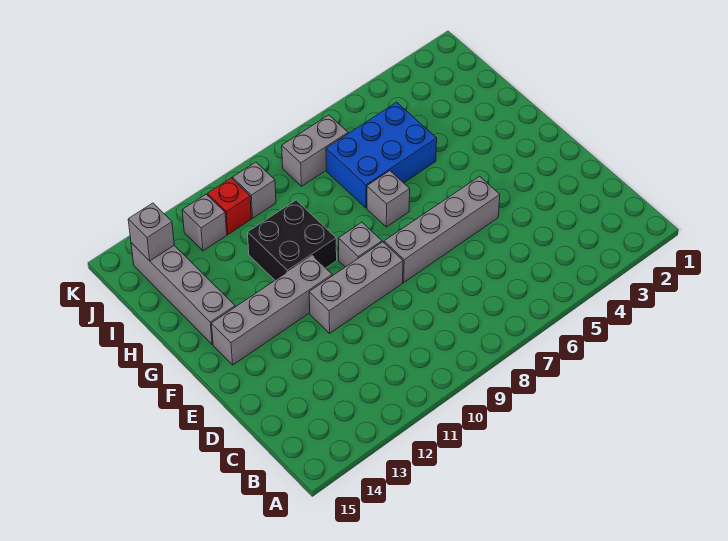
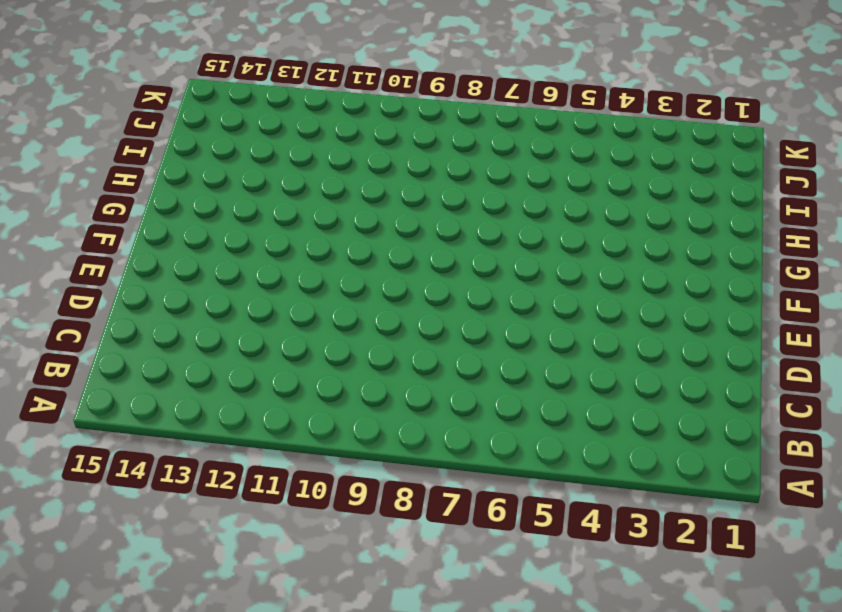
none -> grey 1x4 brick [384,176,500,282]
none -> grey 1x3 brick [309,242,403,333]
none -> grey 1x1 brick [338,222,382,267]

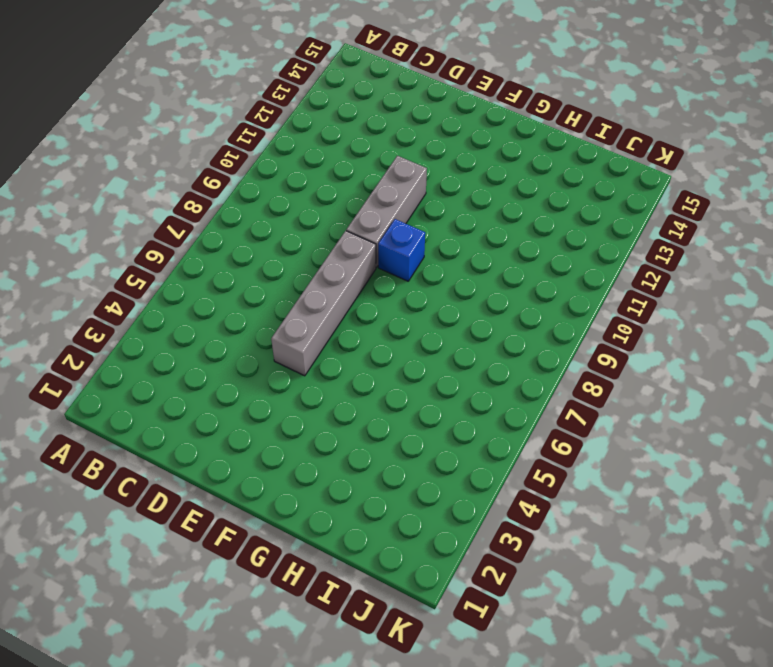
blue 1x1 brick [378,219,425,281] -> grey 1x1 brick [338,222,382,267]
none -> grey 1x4 brick [211,256,332,365]
none -> grey 1x1 brick [367,171,410,227]
none -> black 2x2 brick [247,200,337,280]

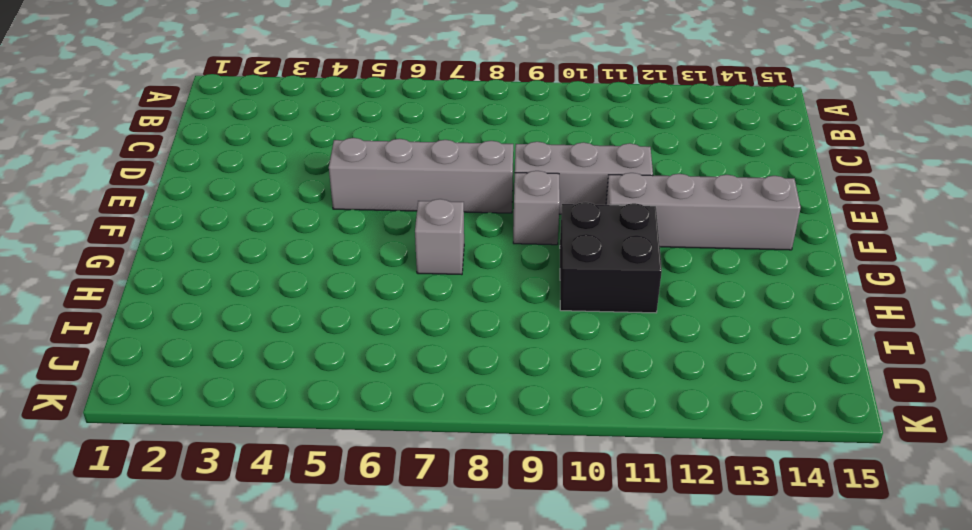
none -> grey 1x4 brick [131,243,235,344]
none -> blue 2x3 brick [326,102,437,208]
none -> grey 1x2 brick [282,115,348,186]

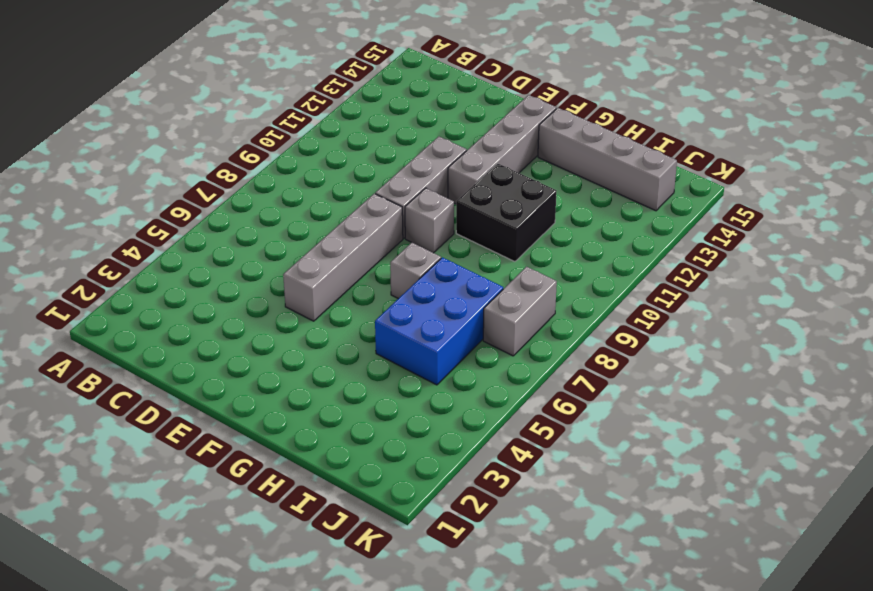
none -> grey 1x1 brick [232,162,276,218]
none -> red 1x1 brick [208,178,251,234]
none -> grey 1x1 brick [182,194,227,251]

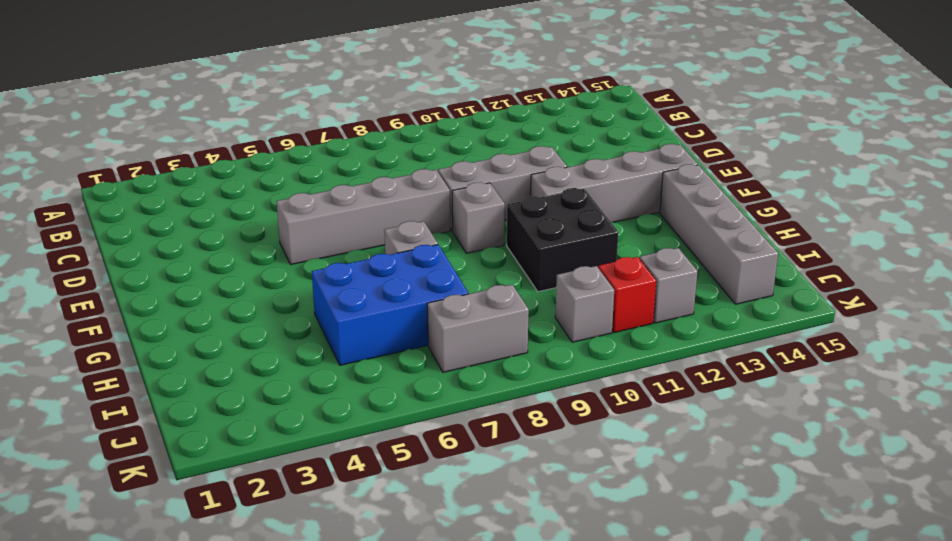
none -> grey 1x1 brick [128,203,174,261]

